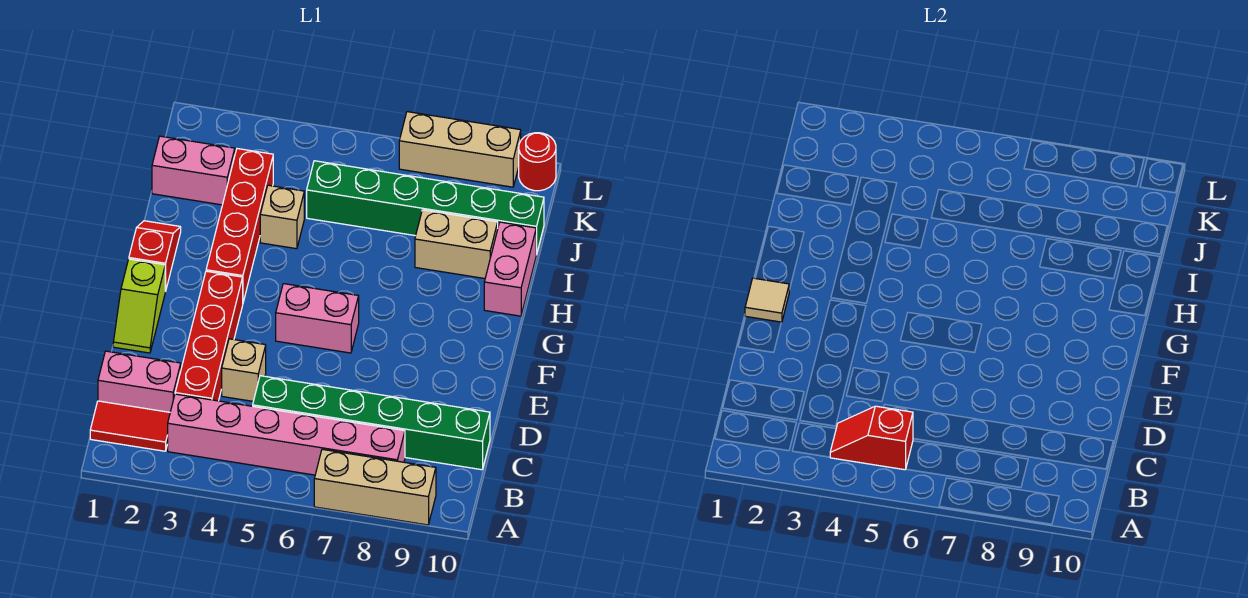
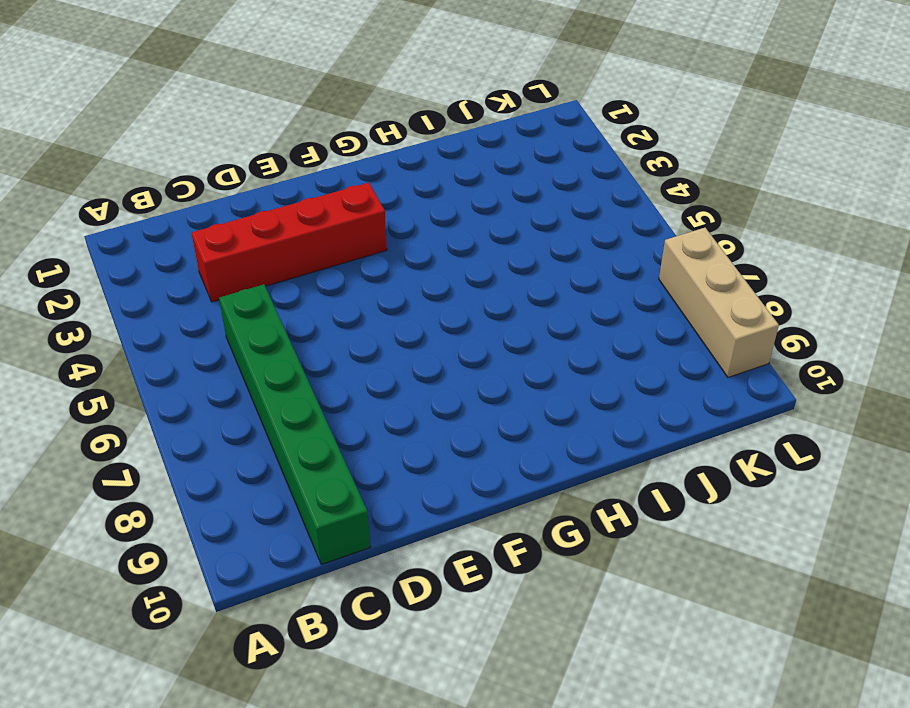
none -> tan 1x3 brick [314,449,436,525]
none -> red 1x2 tile [90,401,170,451]
none -> pink 1x6 brick [168,394,405,475]

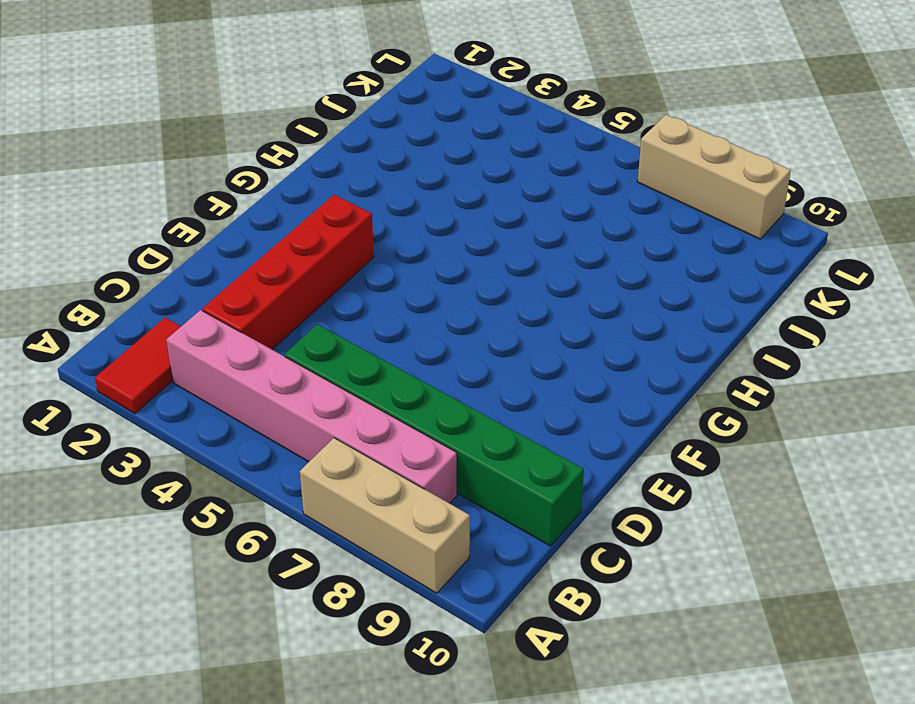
red 1x2 tile [95,317,181,413] -> red 1x2 tile turned to [90,401,170,451]
none -> pink 1x2 brick [98,351,181,412]
none -> tan 1x1 brick [222,339,266,401]
none -> lime 1x2 slope [113,259,165,353]

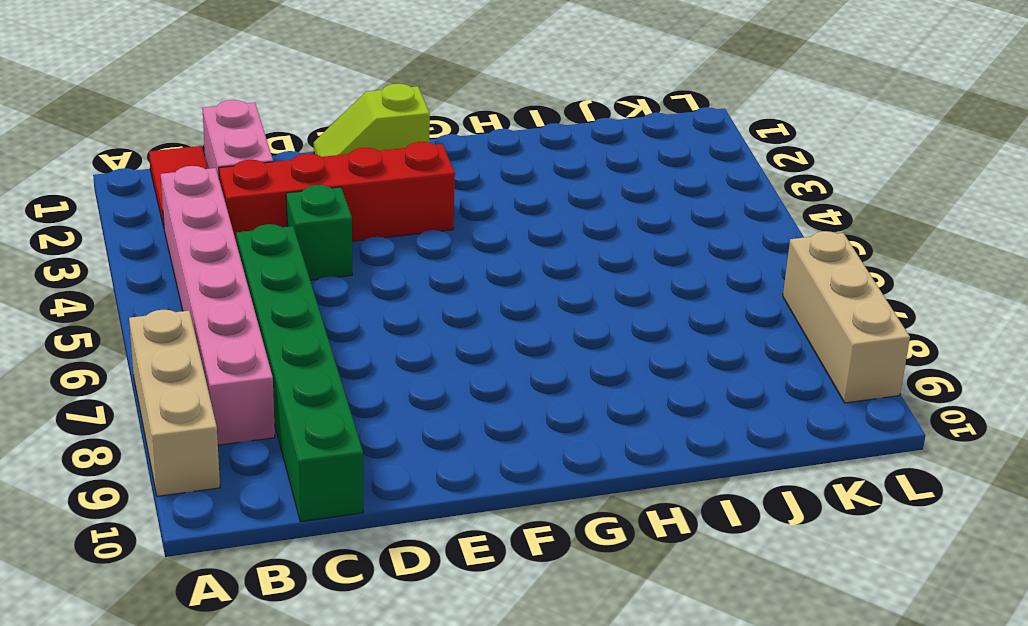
green 1x1 brick [286,185,352,280] -> tan 1x1 brick [222,339,266,401]
none -> pink 1x2 brick [276,284,359,353]
none -> red 1x2 slope [129,221,181,291]
none -> red 1x4 brick [206,149,273,302]

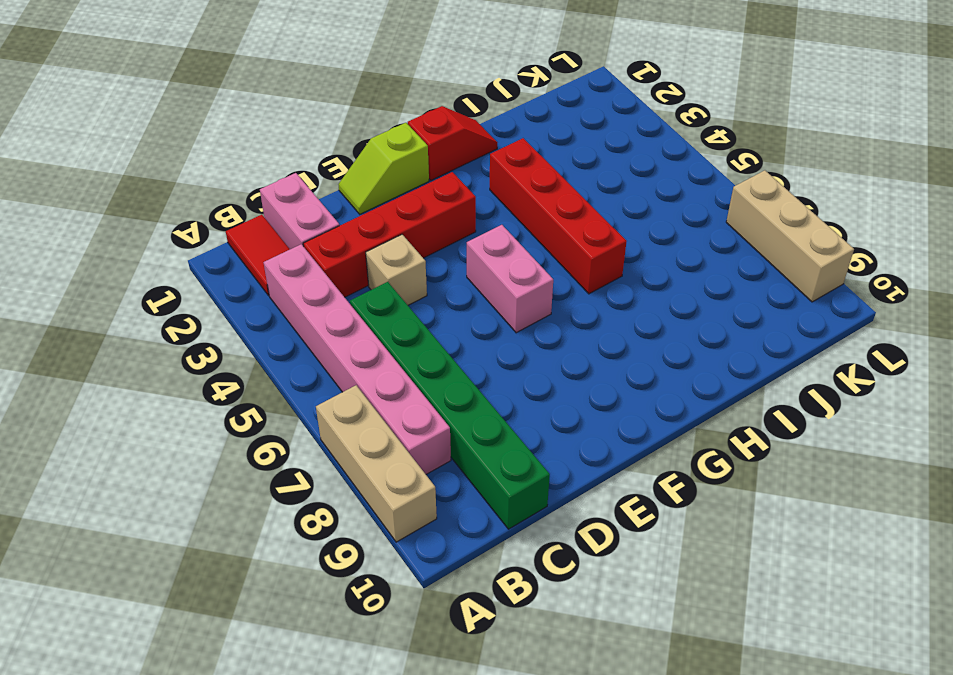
red 1x4 brick [490,138,627,294] -> red 1x4 brick turned to [206,149,273,302]
none -> pink 1x2 brick [484,222,536,316]
none -> tan 1x1 brick [260,185,304,249]
none -> tan 1x2 brick [415,210,498,279]

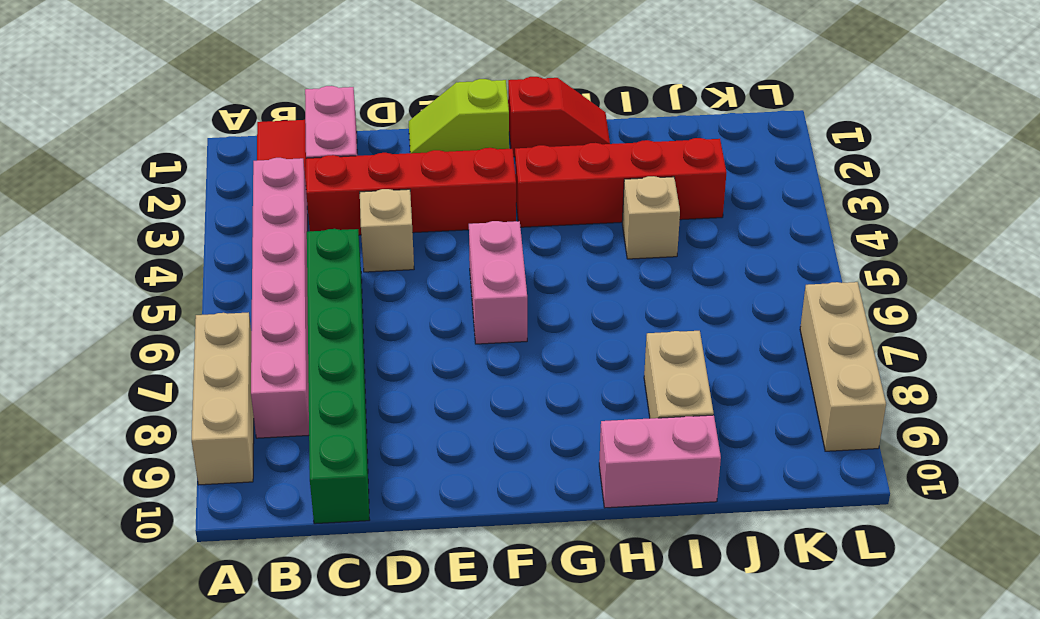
none -> pink 1x2 brick [152,136,235,205]
none -> green 1x6 brick [307,161,544,255]
none -> red 1x1 round brick [519,133,556,191]

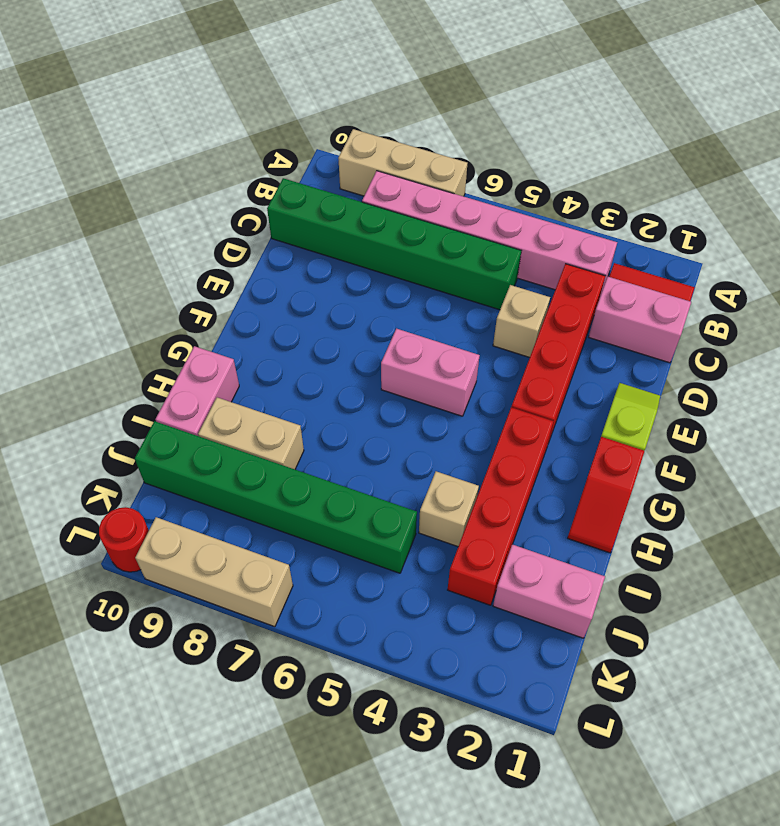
none -> red 1x2 slope [830,406,913,470]
none -> tan 1x1 tile [745,278,789,322]

